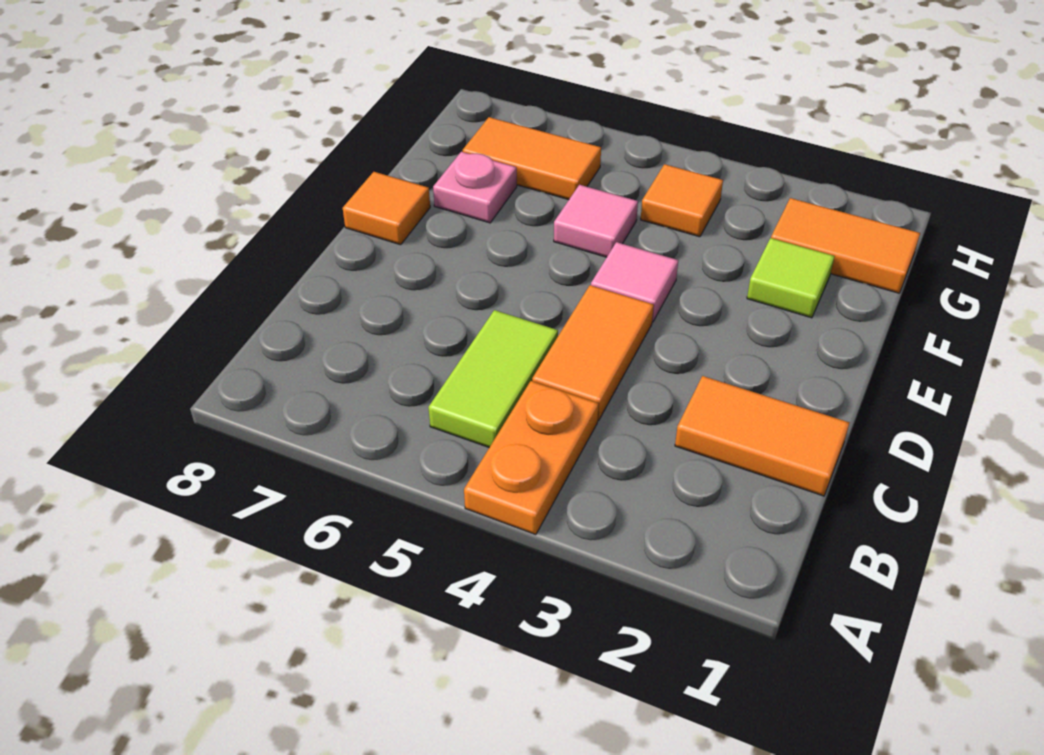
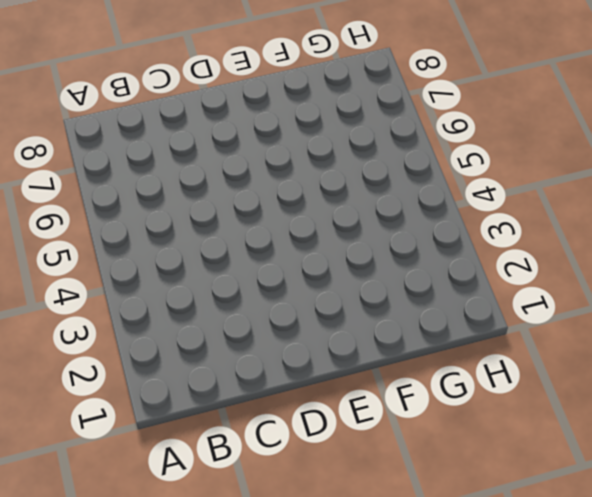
none -> orange 1x2 plate [464,381,599,535]
none -> lime 1x2 tile [428,310,558,447]
none -> orange 1x2 tile [675,376,849,496]

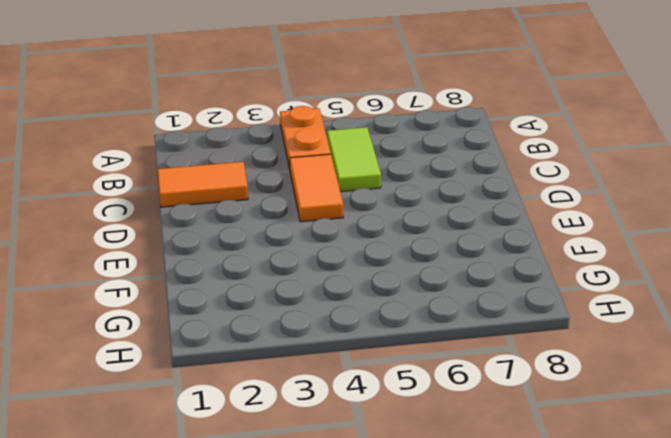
none -> pink 1x1 tile [591,242,678,322]
none -> orange 1x1 tile [343,172,430,245]
none -> lime 1x1 tile [747,238,835,318]

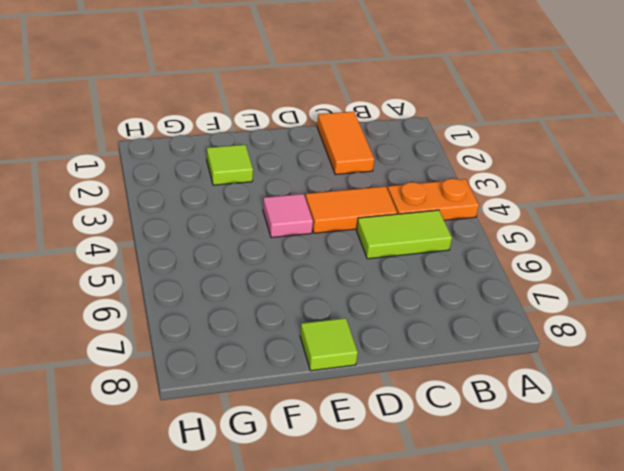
lime 1x1 tile [300,318,358,371] -> orange 1x1 tile [343,172,430,245]
none -> pink 1x1 tile [554,185,638,257]
none -> pink 1x1 plate [433,152,517,223]
none -> orange 1x2 tile [771,198,920,293]

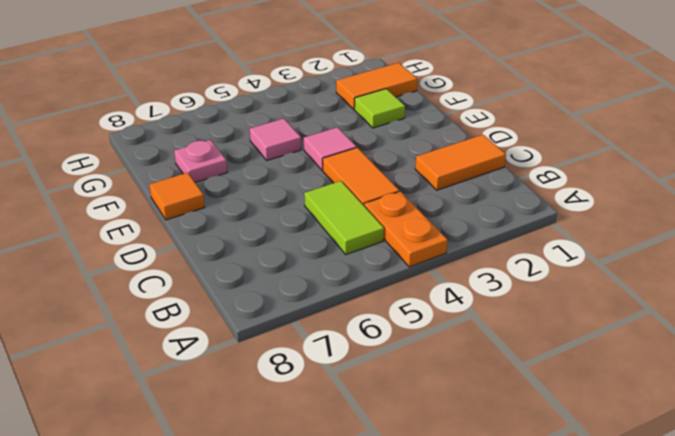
none -> orange 1x1 tile [641,164,723,237]
none -> orange 1x2 tile [463,117,601,200]

